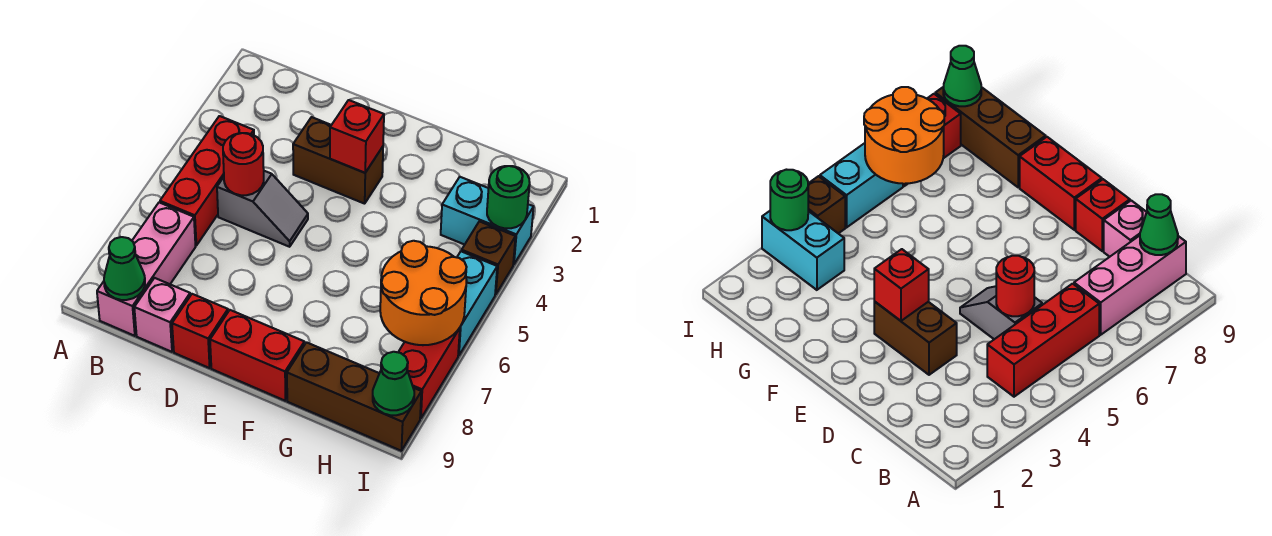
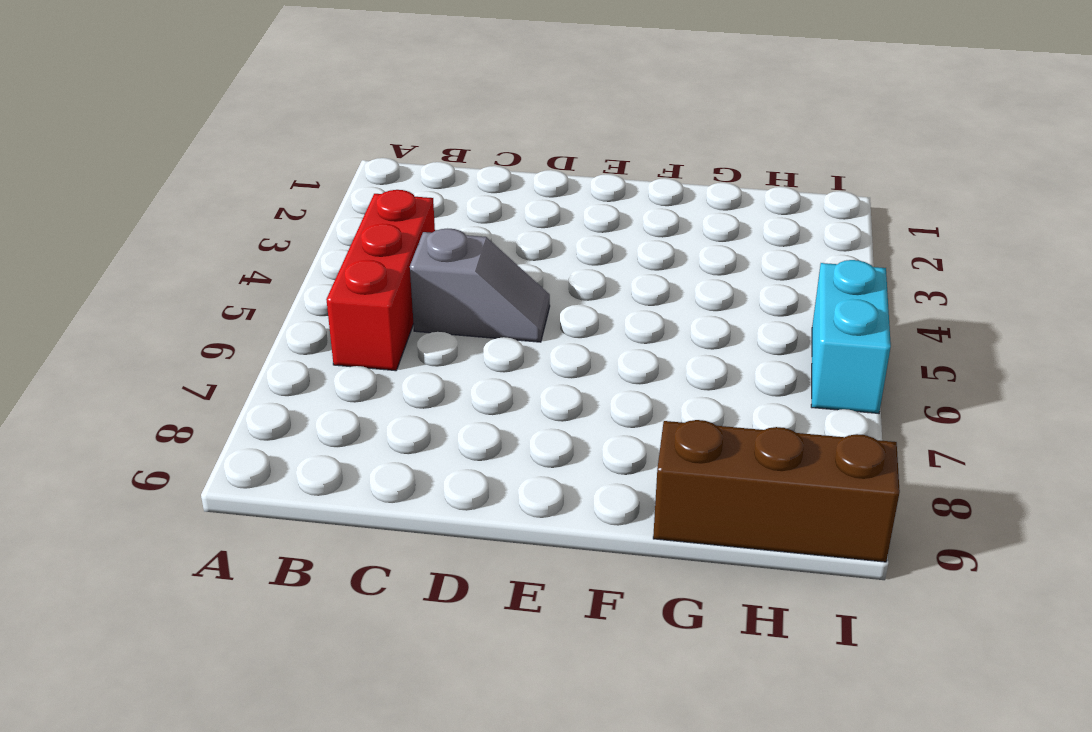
none -> pink 1x3 brick [97,202,196,336]
none -> pink 1x1 brick [134,278,190,352]
none -> brown 1x2 brick [293,117,383,204]

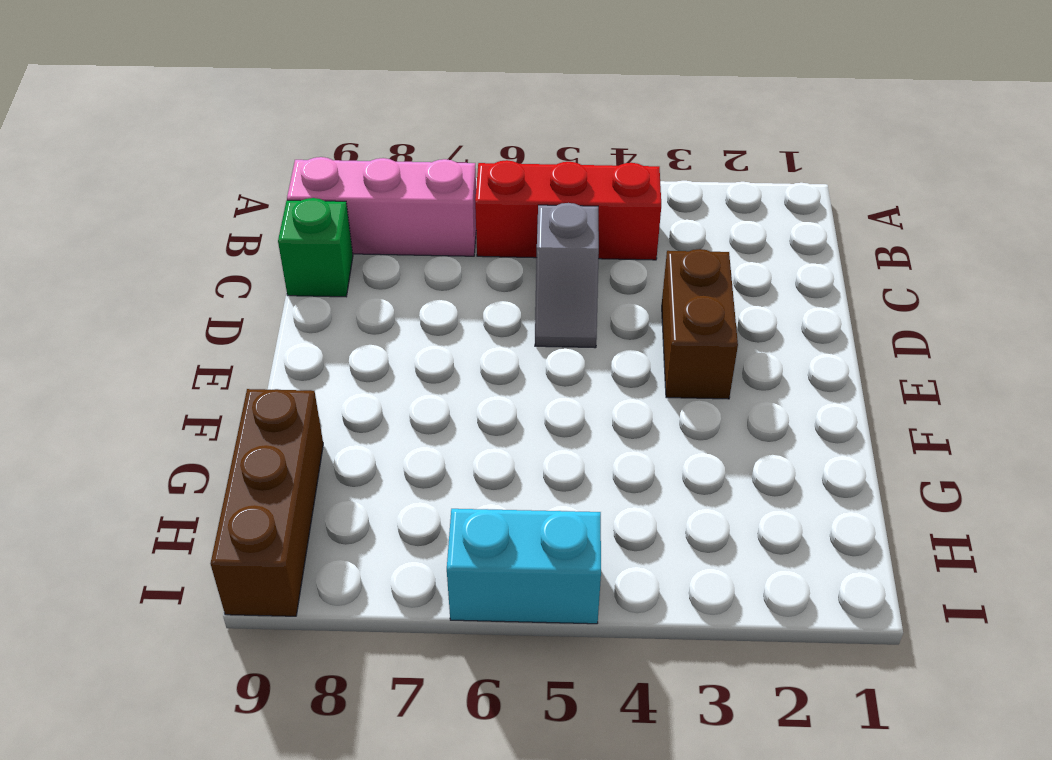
green 1x1 brick [278,198,353,297] -> pink 1x1 brick [134,278,190,352]
none -> red 1x1 brick [172,294,228,368]
none -> red 1x2 brick [210,310,304,401]
none -> cyan 1x2 brick [441,177,534,265]

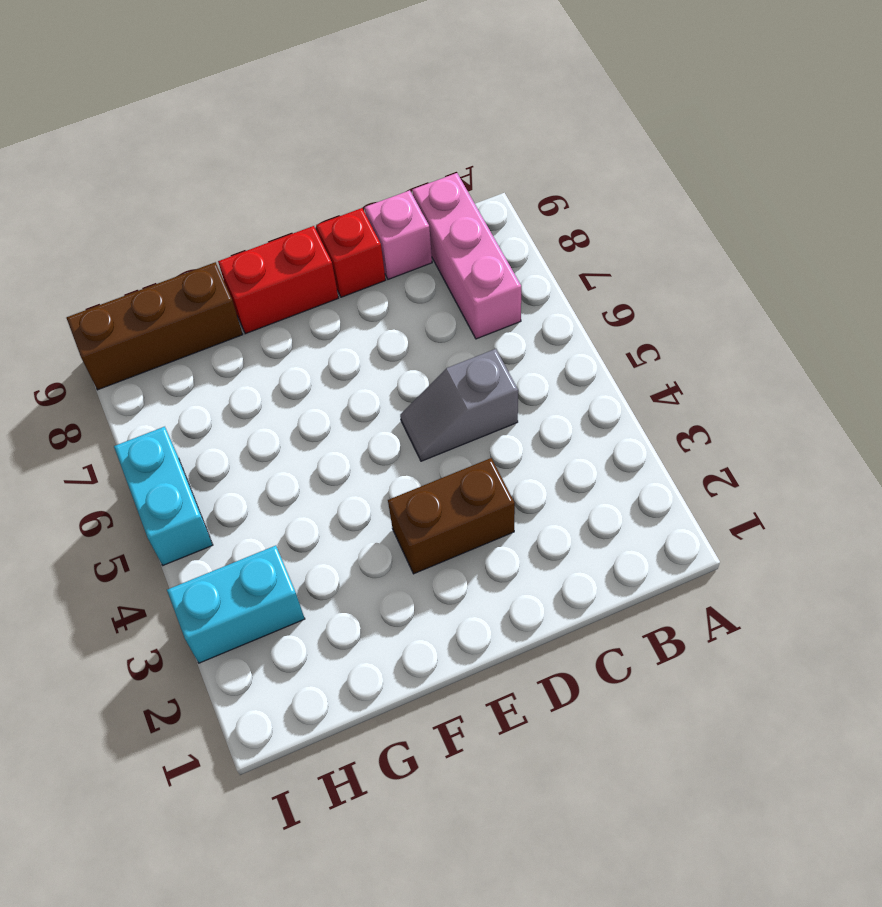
none -> red 1x3 brick [160,116,254,245]
none -> brown 1x1 brick [462,221,516,295]
none -> red 1x2 brick [398,328,460,419]

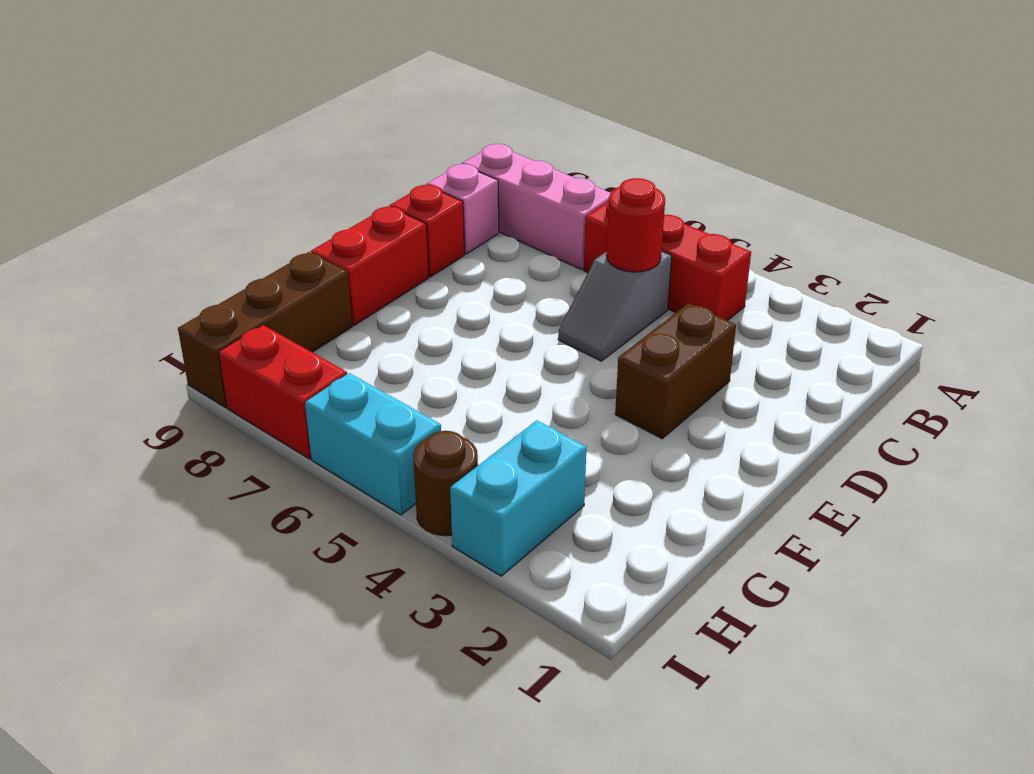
brown 1x1 round brick [413,431,478,536] -> brown 1x1 brick [462,221,516,295]
none -> green 1x1 cone [104,237,145,300]
none -> red 1x1 brick [330,100,384,173]
none -> orange 2x2 round brick [380,241,467,345]

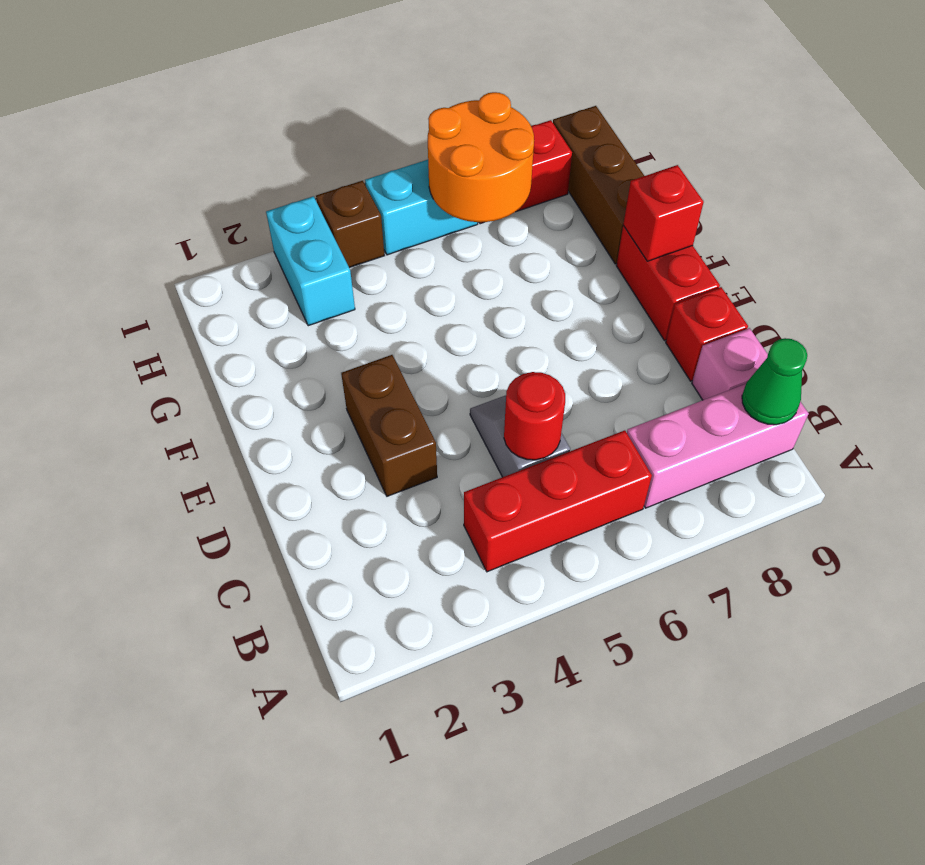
red 1x1 brick [623,165,704,261] -> red 1x1 brick moved to [330,100,384,173]
none -> green 1x1 round brick [487,166,530,228]
none -> green 1x1 cone [373,352,414,415]

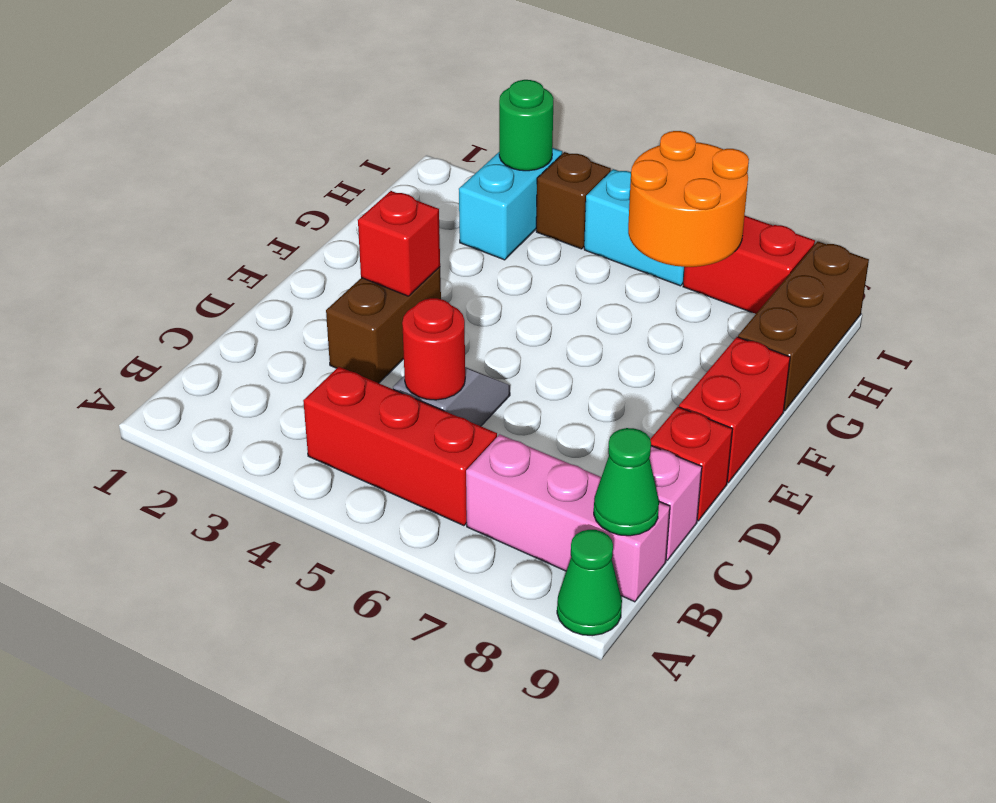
green 1x1 cone [557,530,622,636] -> green 1x1 cone moved to [373,352,414,415]

